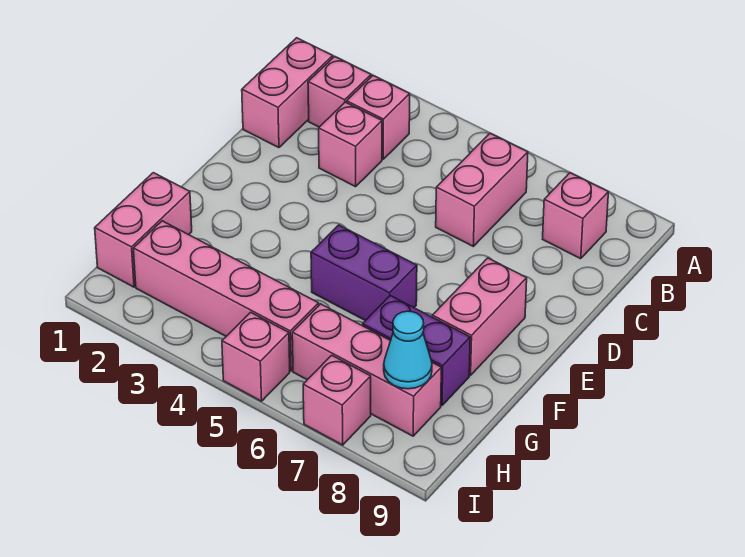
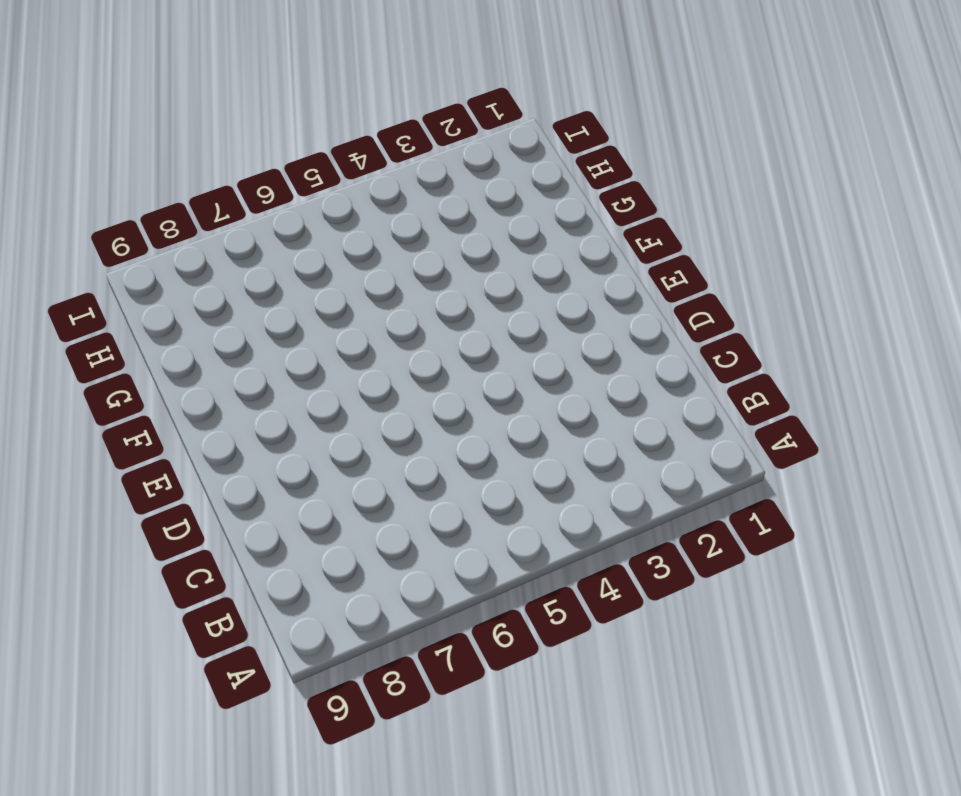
none -> pink 1x2 brick [242,38,333,148]
none -> pink 1x1 brick [308,57,371,127]
none -> pink 1x1 brick [347,75,410,159]

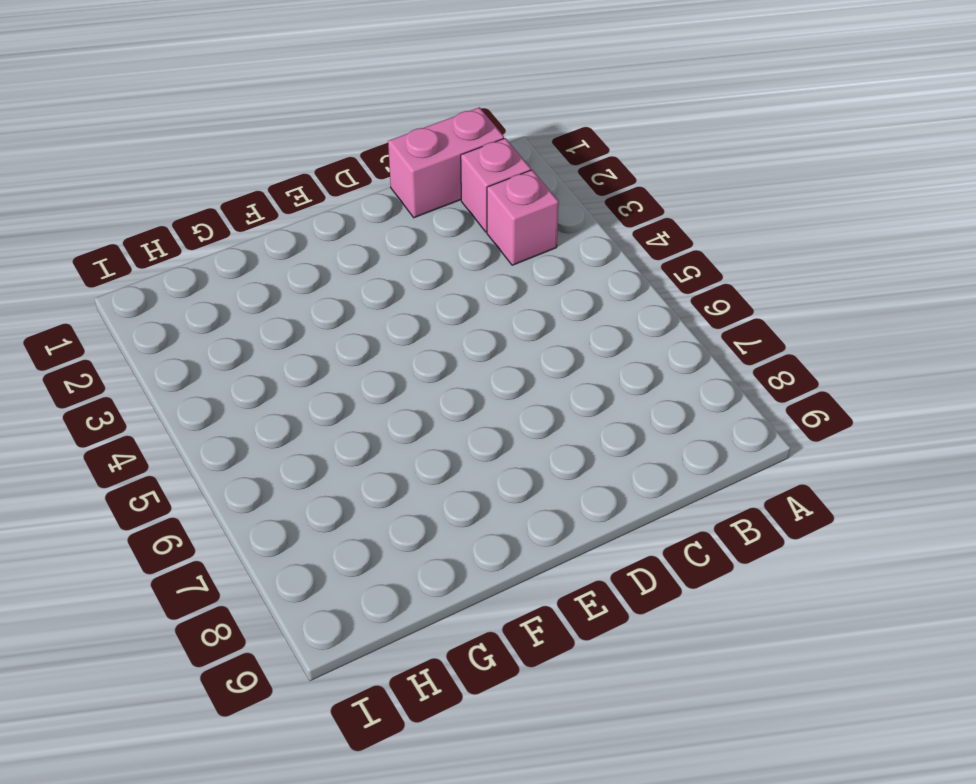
none -> pink 1x2 brick [436,133,528,246]
none -> pink 1x1 brick [543,173,609,259]
none -> pink 1x1 brick [319,102,382,187]

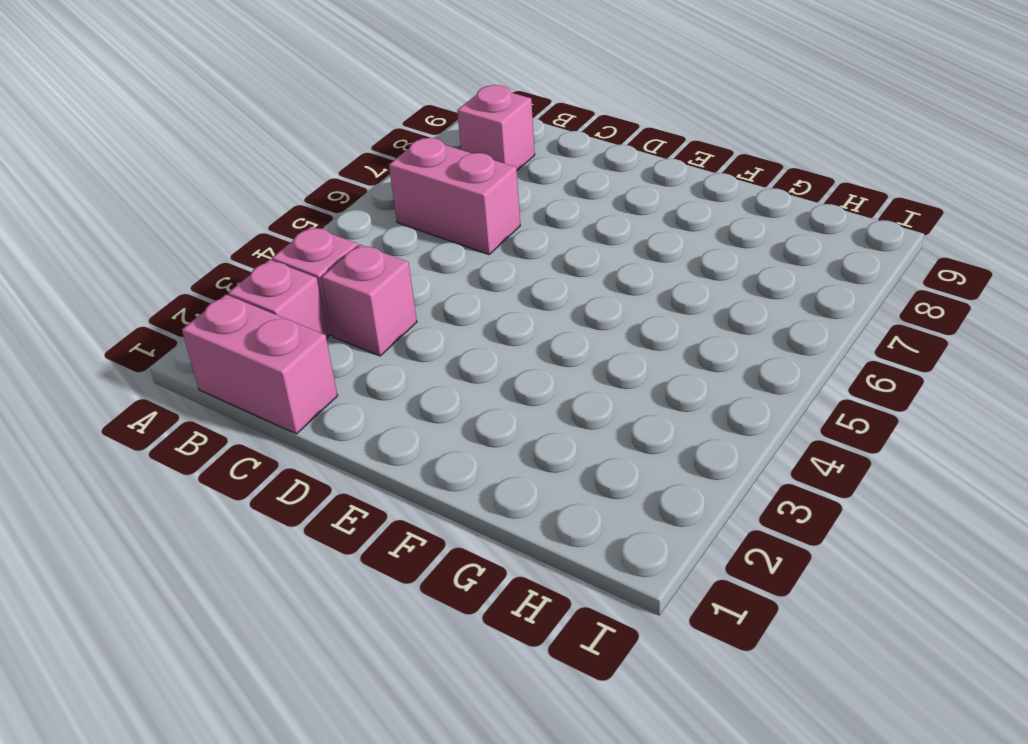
none -> pink 1x2 brick [432,258,527,375]
none -> purple 1x2 brick [311,225,417,321]
none -> pink 1x2 brick [95,173,192,287]

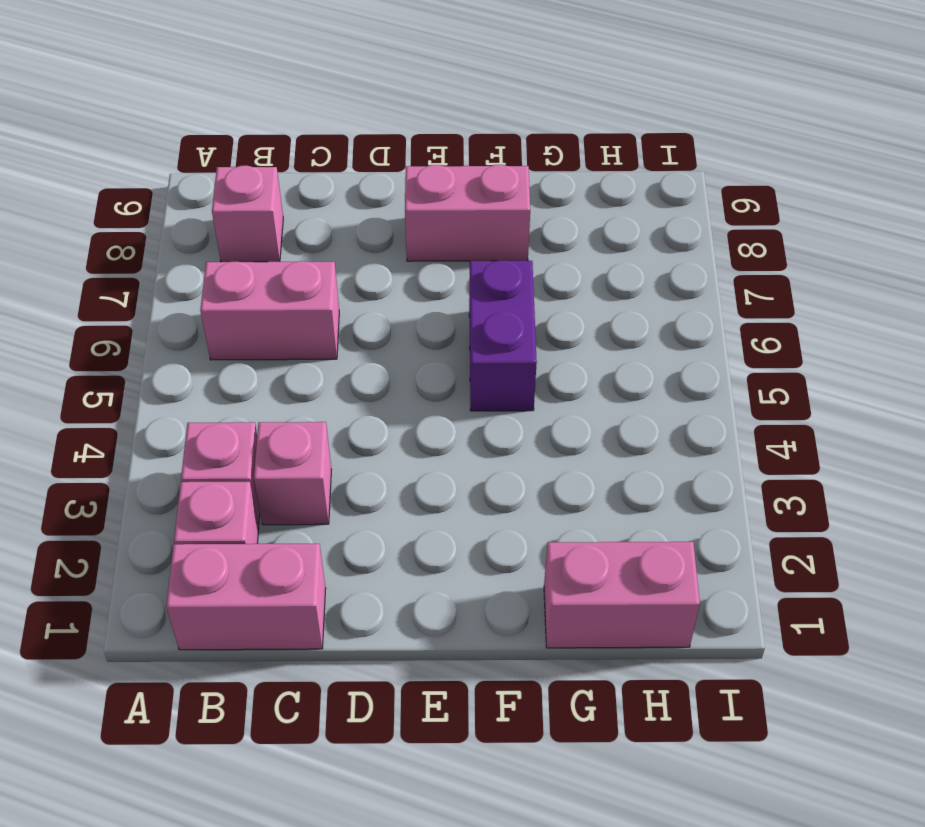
none -> purple 1x2 brick [363,296,470,406]
none -> pink 1x4 brick [133,221,319,371]
none -> pink 1x3 brick [292,304,441,436]

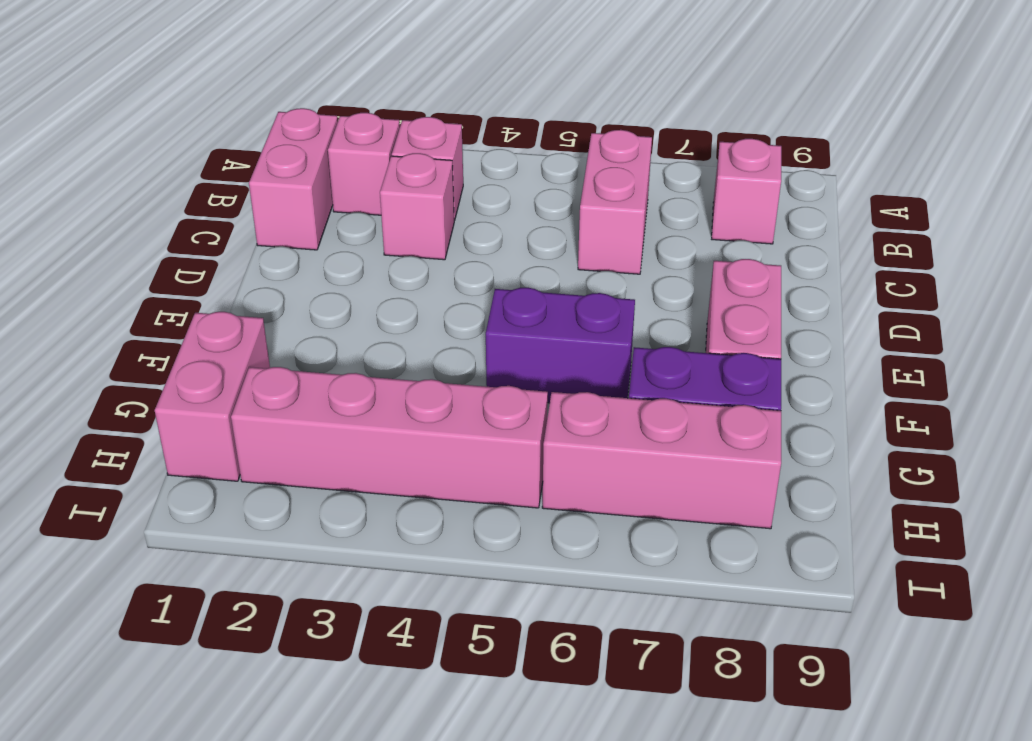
none -> pink 1x1 brick [222,312,290,401]
none -> pink 1x1 brick [303,355,371,445]
none -> cyan 1x1 cone [384,311,432,389]

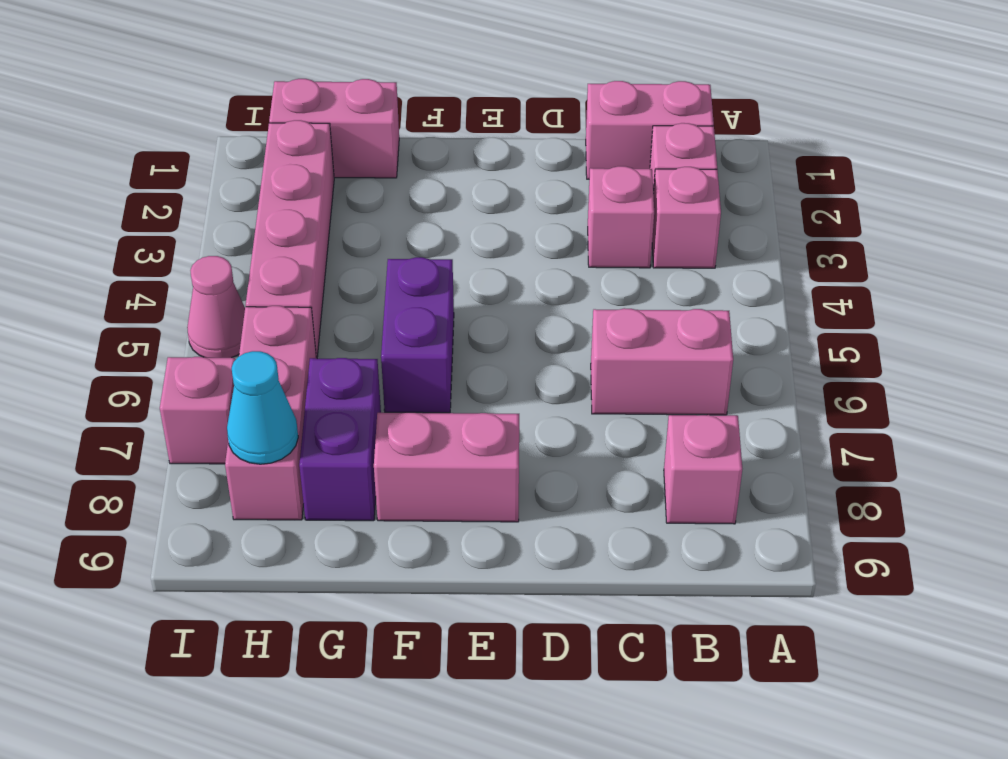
pink 1x1 cone [187,256,245,358] -> pink 1x1 brick [222,312,290,401]

